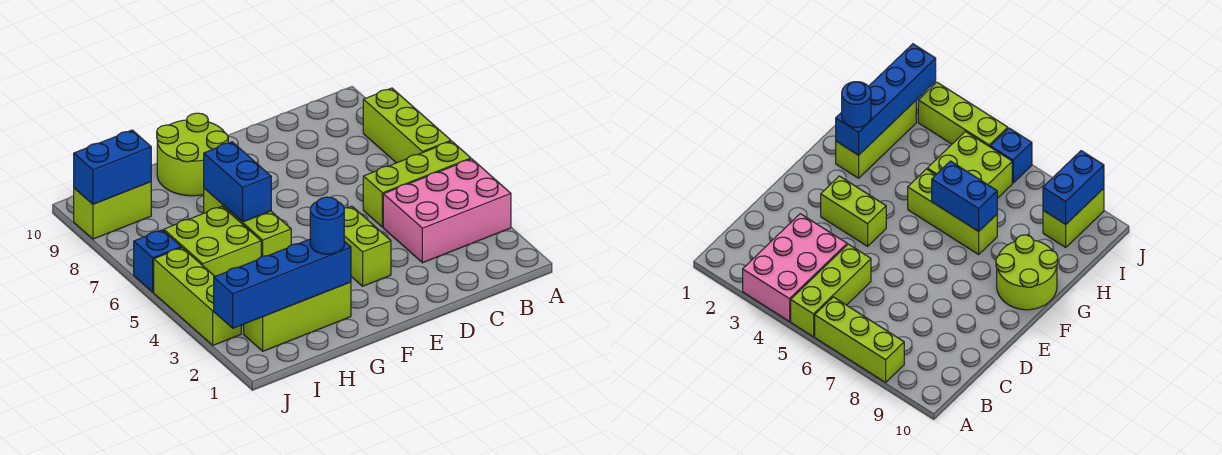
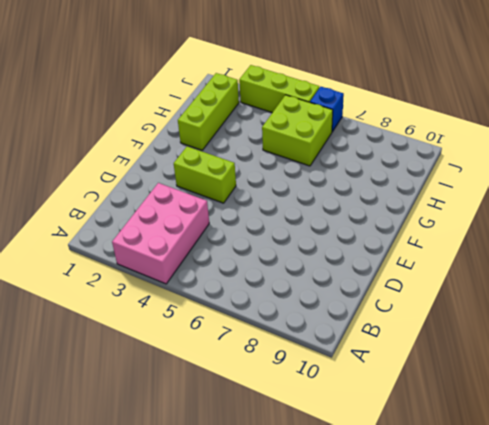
none -> lime 1x3 brick [363,141,471,227]
none -> lime 1x3 brick [363,88,451,163]
none -> lime 2x2 round brick [157,113,228,196]

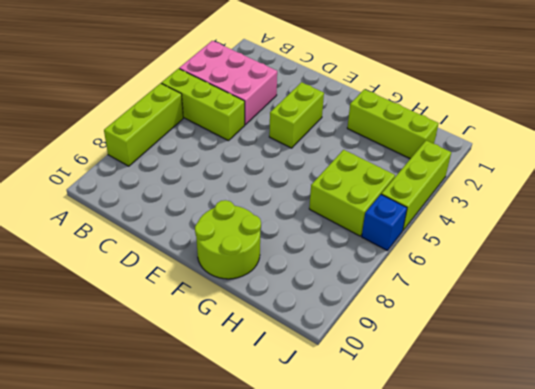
none -> lime 1x3 brick [204,188,291,257]
none -> lime 1x2 brick [74,182,151,239]
none -> blue 1x4 brick [214,239,351,328]

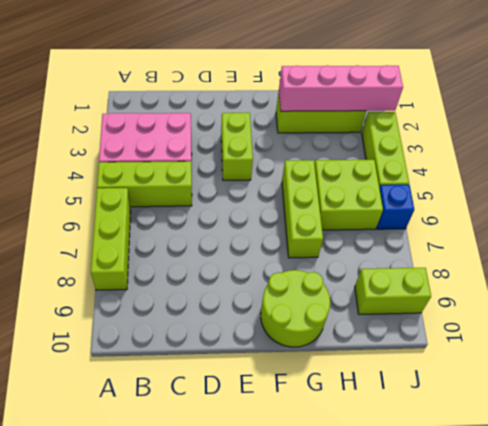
pink 1x4 brick [279,65,403,111] -> blue 1x4 brick [214,239,351,328]
none -> blue 1x2 brick [204,142,271,222]
none -> blue 1x2 brick [74,130,151,204]
none -> blue 1x1 round brick [310,197,344,254]

